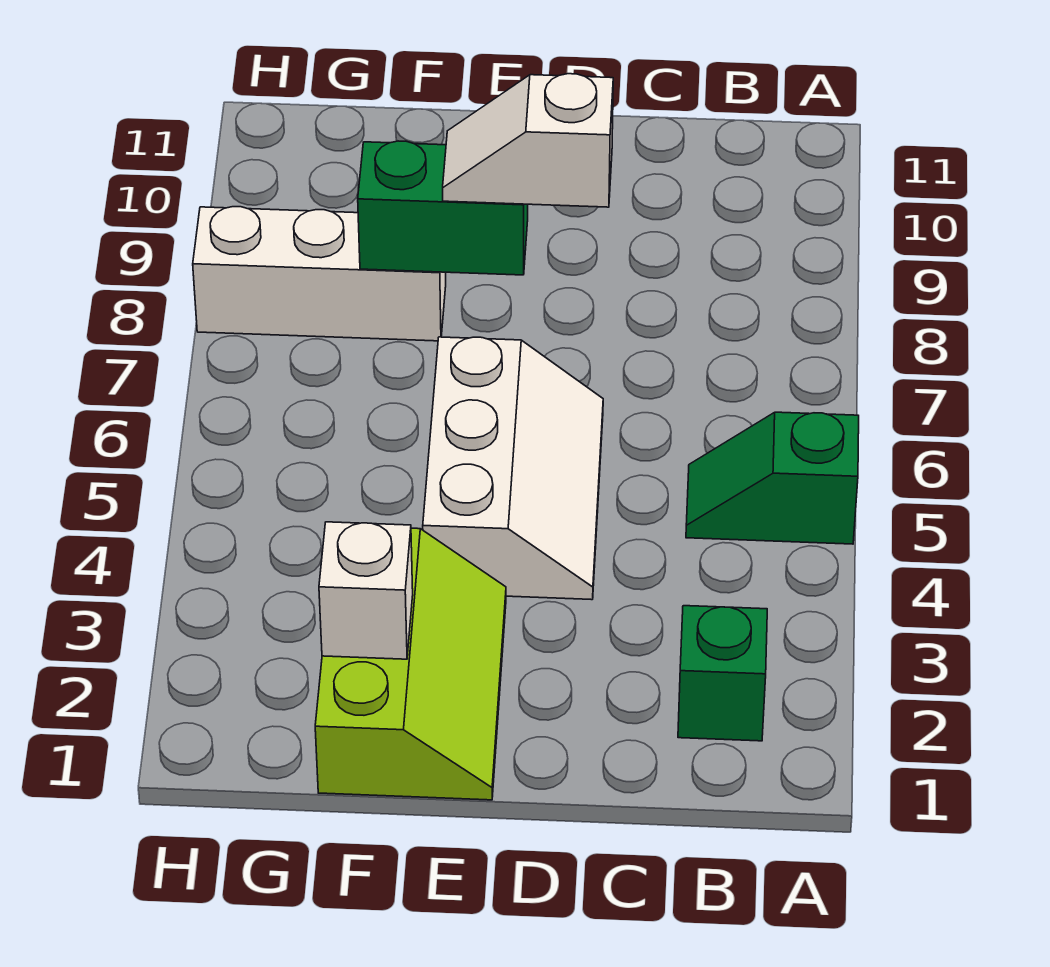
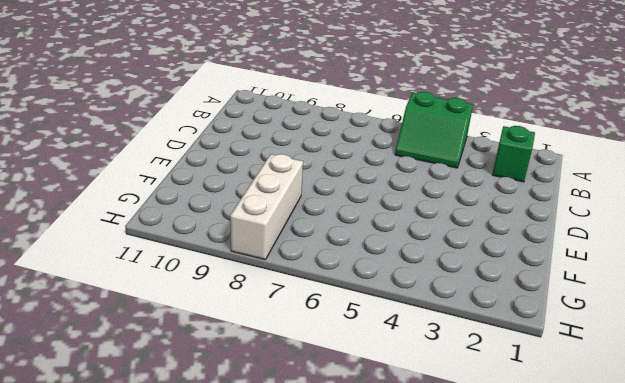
green 2x2 slope [395,92,473,168] -> green 1x2 slope [686,412,859,544]
none -> white 2x3 slope [423,337,603,600]
none -> lime 2x3 slope [315,528,506,800]

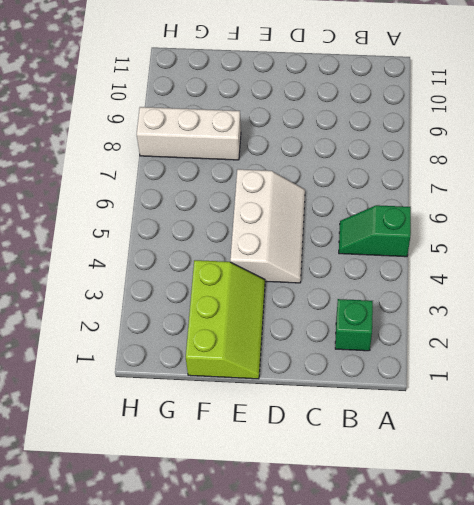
none -> green 1x2 brick [358,141,528,275]
none -> white 1x1 brick [319,522,413,659]

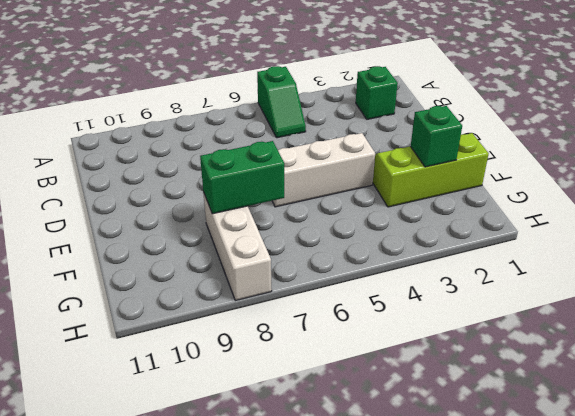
green 1x1 brick [411,106,462,167] -> white 1x1 brick [319,522,413,659]
green 1x2 brick [200,141,284,214] -> green 1x2 brick turned to [358,141,528,275]
none -> white 1x2 slope [443,74,613,207]

